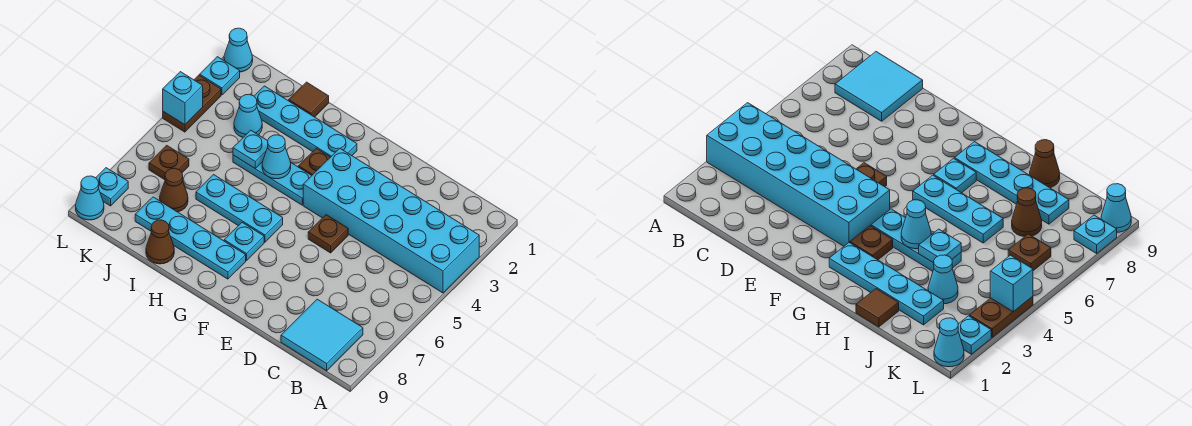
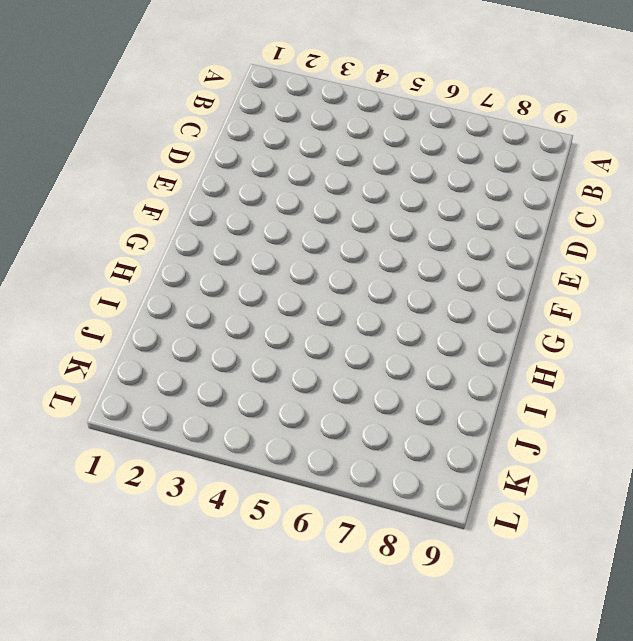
none -> cyan 2x6 brick [303,148,479,293]
none -> cyan 2x2 tile [281,299,363,371]
none -> brown 1x1 plate [308,215,348,253]

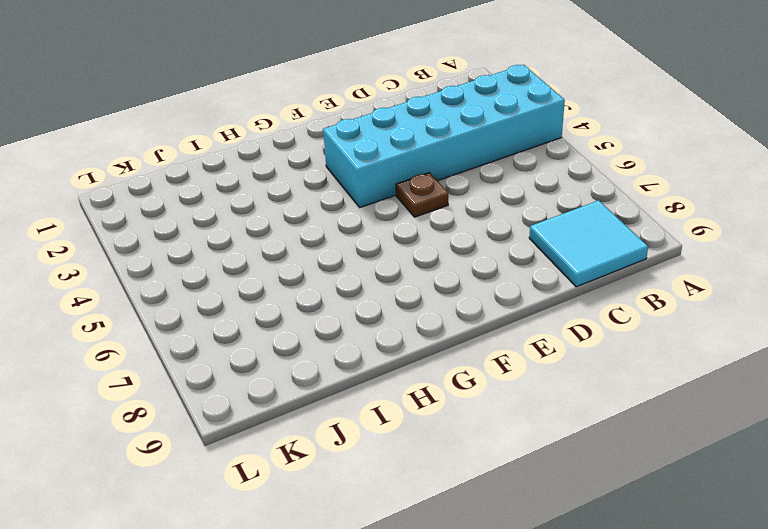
none -> cyan 1x4 plate [254,86,357,157]
none -> brown 1x1 plate [298,148,330,175]
none -> cyan 1x3 plate [233,155,312,205]

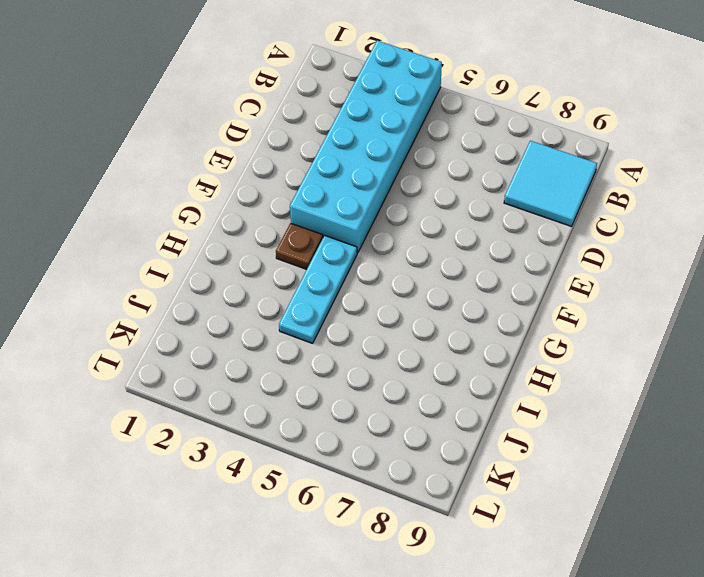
none -> brown 1x1 plate [308,215,348,253]
none -> cyan 1x4 plate [254,86,357,157]
none -> cyan 1x3 plate [196,175,283,242]

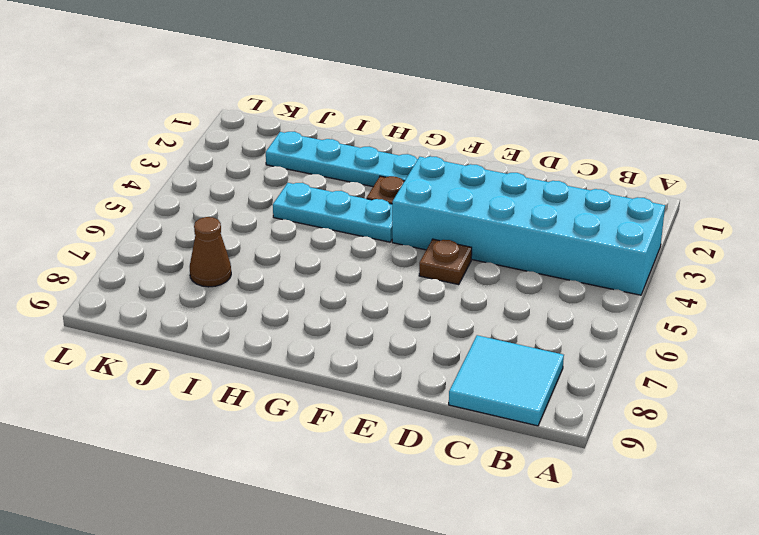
none -> cyan 1x3 plate [196,175,283,242]
none -> cyan 1x1 plate [224,223,264,261]
none -> cyan 1x4 plate [135,197,246,279]

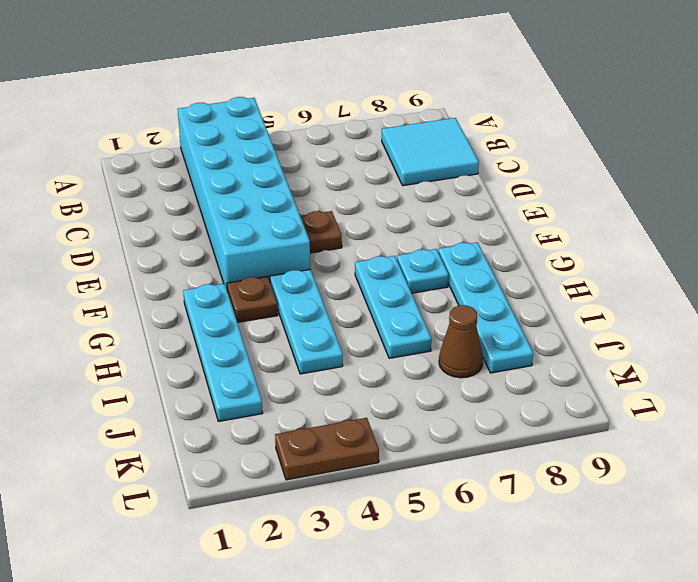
none -> brown 1x1 tile [289,82,329,117]
none -> brown 1x1 cone [146,220,174,264]
none -> cyan 1x1 cone [234,94,262,137]

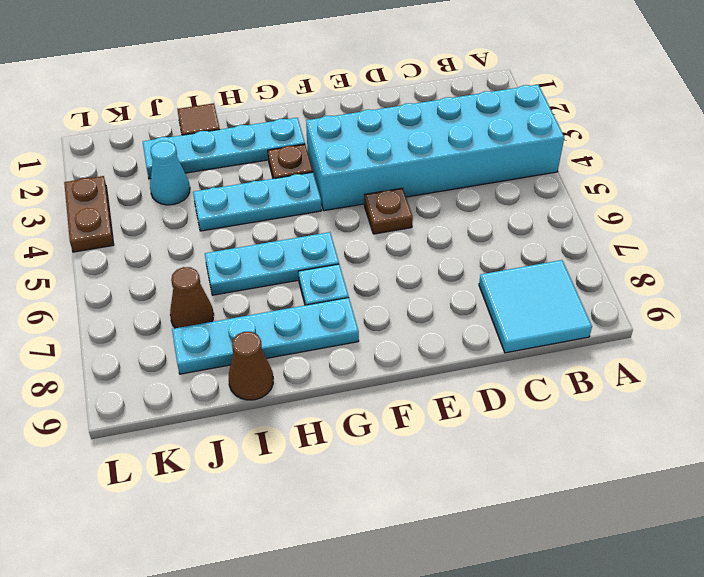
none -> brown 1x1 plate [149,145,189,180]
none -> cyan 1x1 cone [224,28,253,72]
none -> cyan 1x1 plate [200,57,240,95]

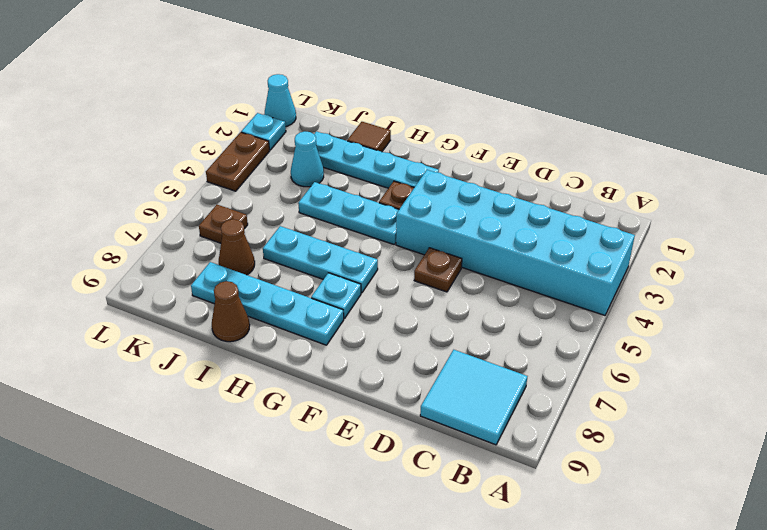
none -> cyan 1x1 plate [96,168,128,206]
none -> cyan 1x1 cone [76,176,104,220]
none -> cyan 1x1 cone [262,135,291,179]

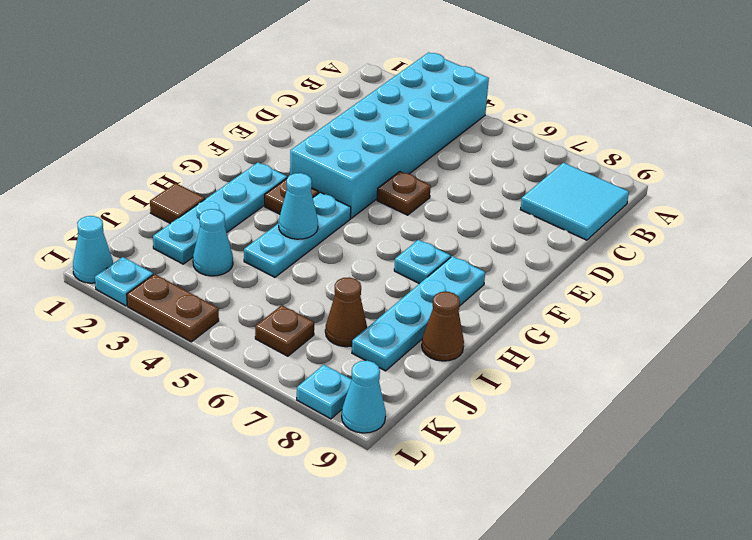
none -> cyan 1x3 plate [196,175,283,242]
none -> cyan 1x1 plate [233,130,268,168]
none -> cyan 1x1 brick [163,72,203,125]

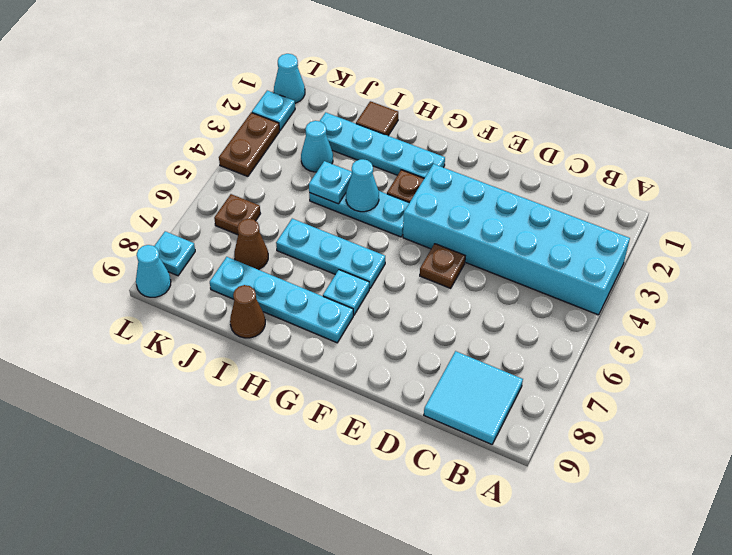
none -> cyan 1x1 brick [163,72,203,125]

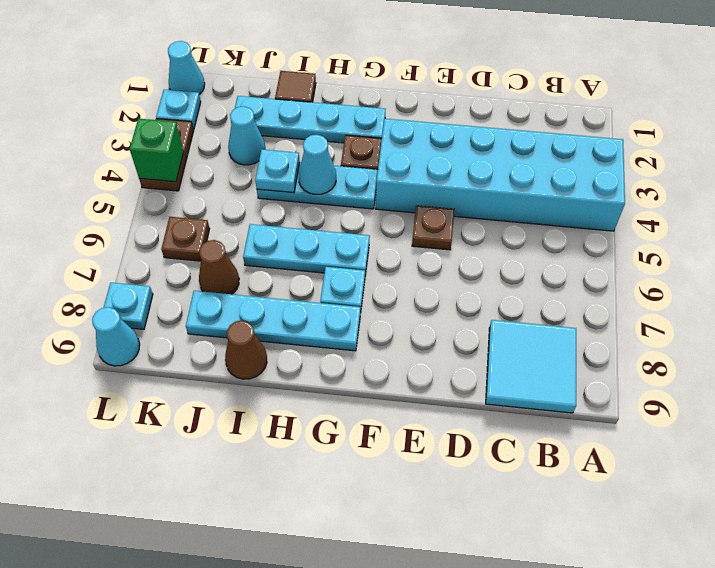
green 1x1 brick [130,119,184,182] -> cyan 1x1 brick [163,72,203,125]

